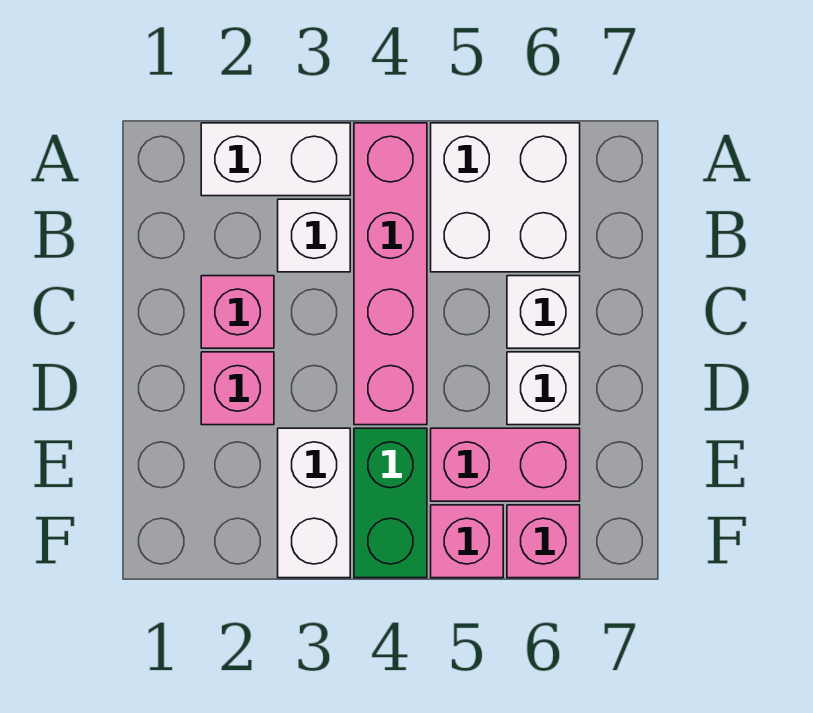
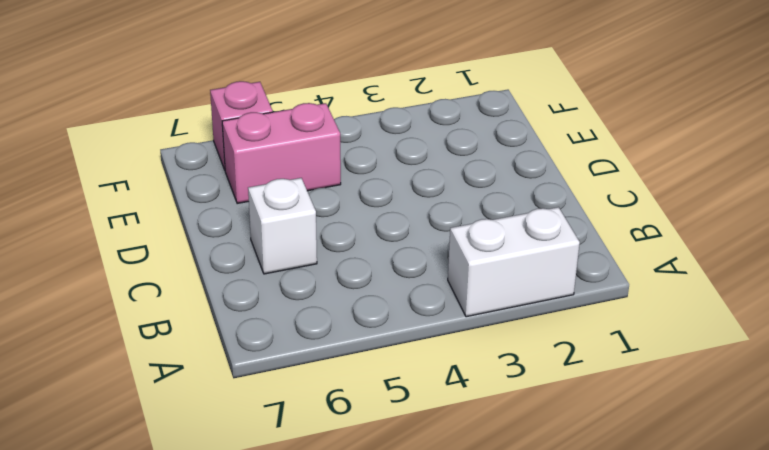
none -> pink 1x4 brick [354,123,427,425]
none -> white 2x2 brick [431,123,580,272]
none -> white 1x1 brick [278,199,350,272]

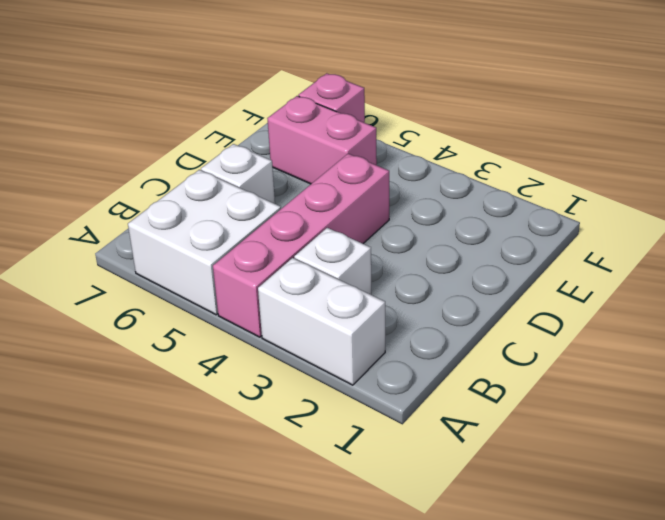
none -> pink 1x1 brick [201,276,274,348]
none -> pink 1x1 brick [201,352,274,425]
none -> white 1x1 brick [507,352,580,425]

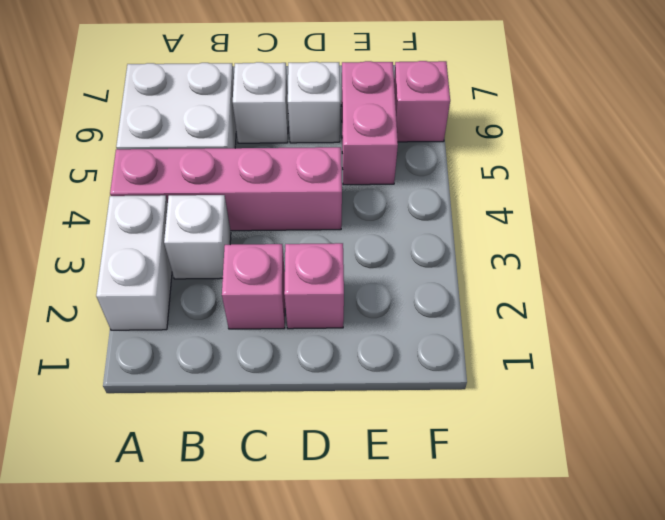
none -> white 1x2 brick [278,428,350,578]
none -> green 1x2 brick [354,428,427,578]
none -> pink 1x1 brick [431,505,503,578]

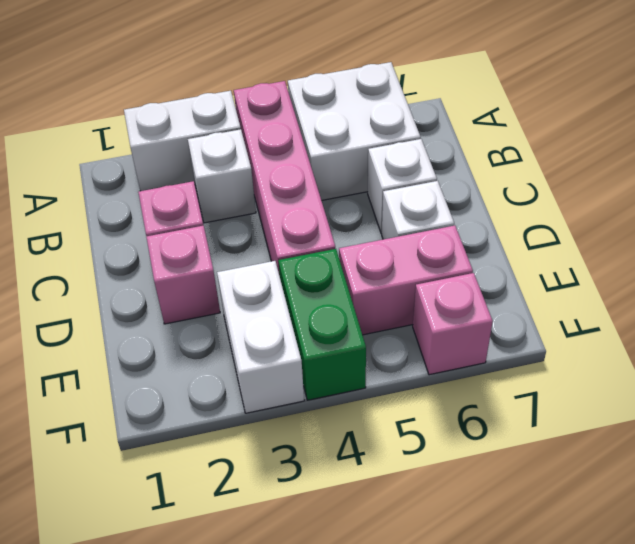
none -> pink 1x1 brick [431,505,503,578]

